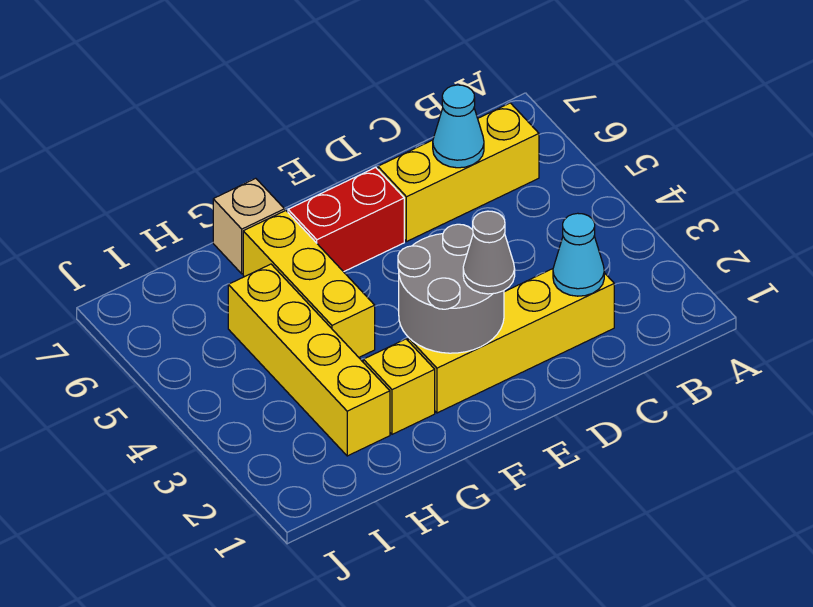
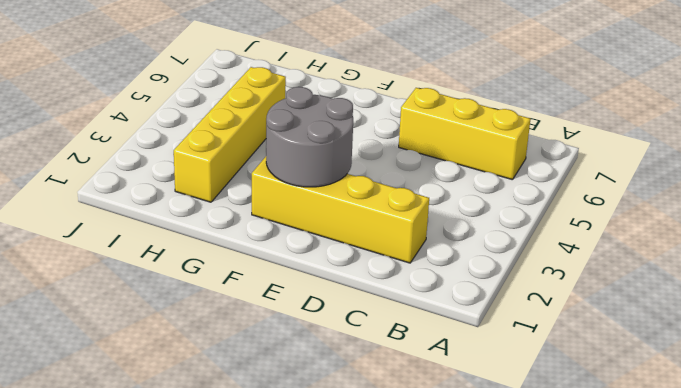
none -> red 1x2 brick [288,167,404,272]
none -> yellow 1x1 brick [363,339,435,434]

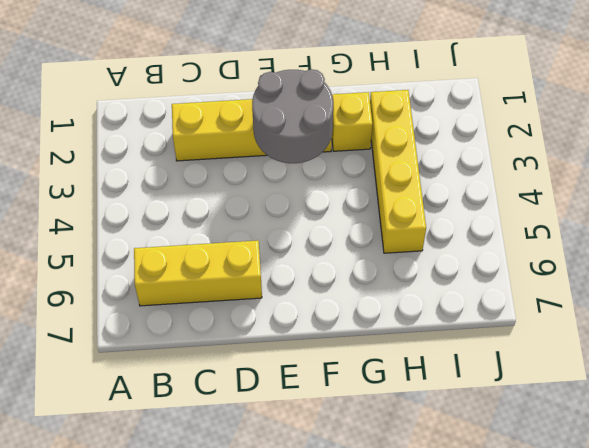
none -> red 1x2 brick [288,167,404,272]
none -> yellow 1x3 brick [243,211,375,357]

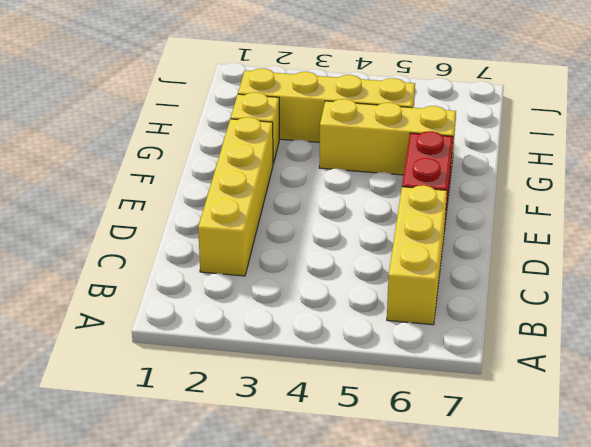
none -> tan 1x1 brick [213,178,285,274]
none -> cyan 1x1 cone [553,213,604,296]

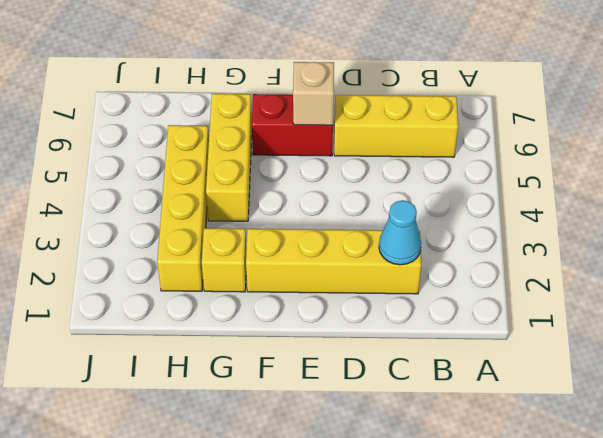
tan 1x1 brick [293,62,334,125] -> tan 1x1 brick moved to [213,178,285,274]
none -> cyan 1x1 cone [433,85,484,168]
none -> grey 2x2 round brick [398,224,504,353]

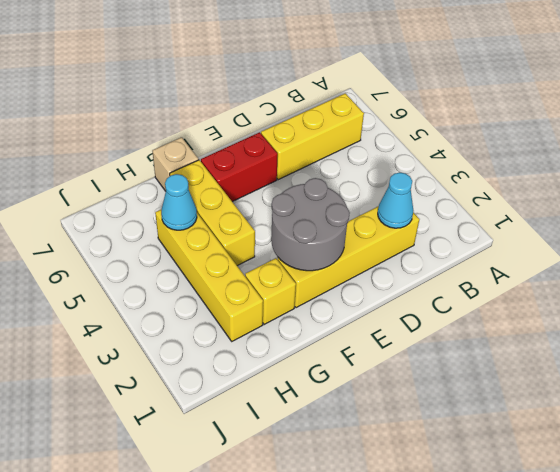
cyan 1x1 cone [161,174,197,230] -> cyan 1x1 cone moved to [433,85,484,168]
none -> grey 1x1 cone [463,211,515,294]

